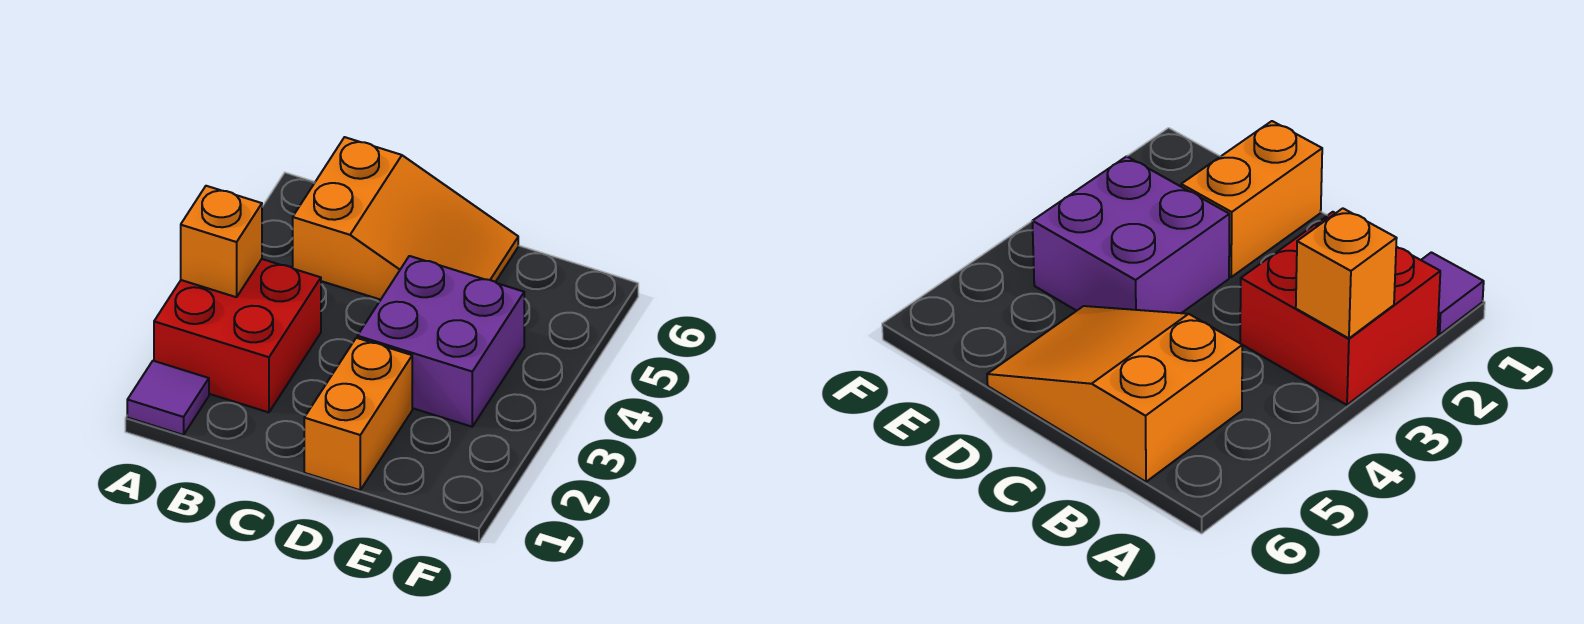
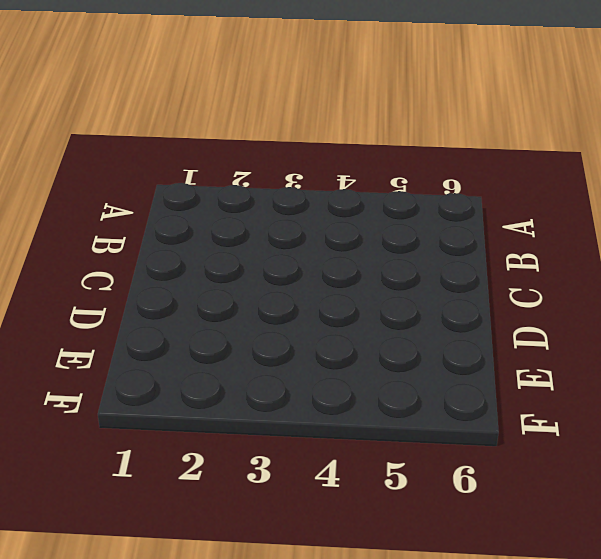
none -> purple 1x1 tile [127,361,209,435]
none -> red 2x2 brick [154,259,321,412]

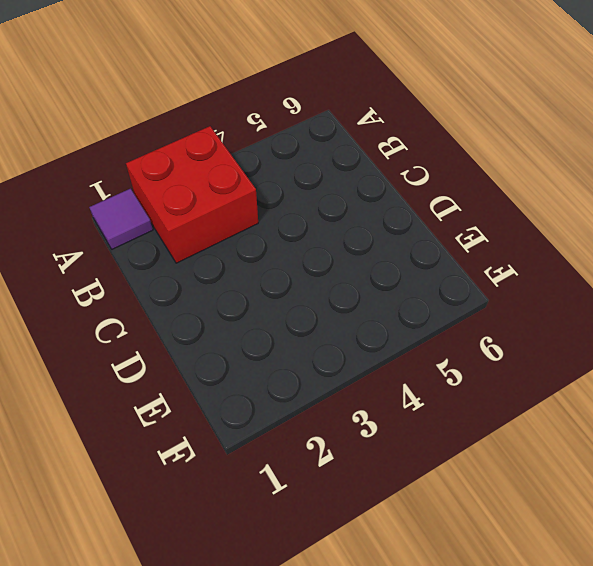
none -> orange 2x3 slope [293,137,518,300]
none -> orange 1x2 brick [304,338,412,490]

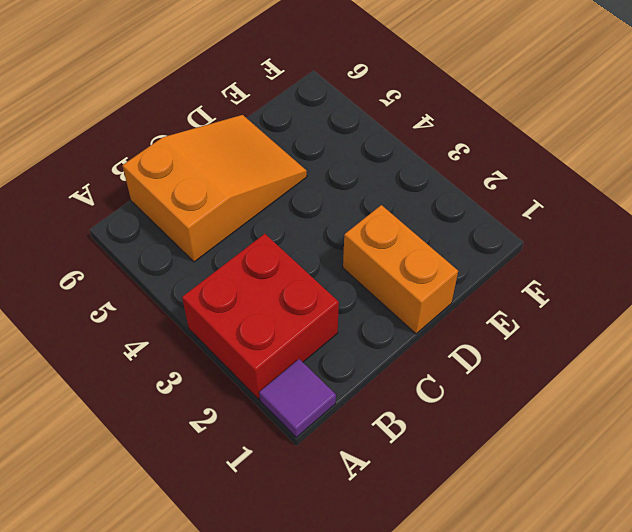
none -> purple 2x2 brick [357,256,524,427]
none -> orange 1x1 brick [181,186,262,297]

